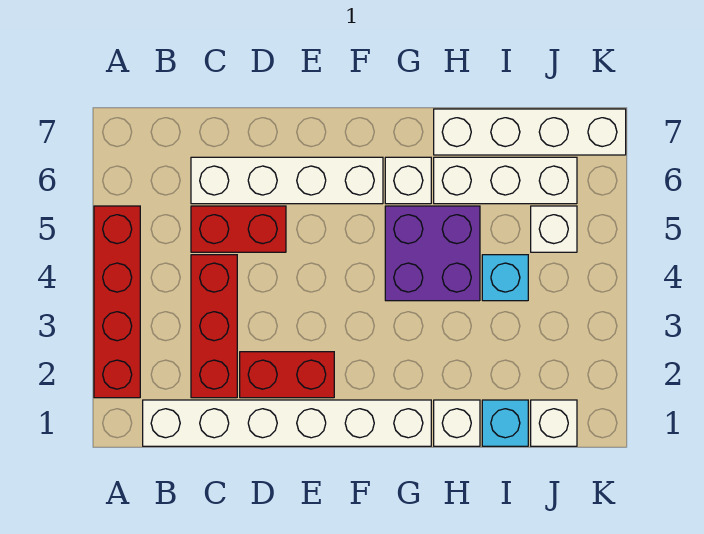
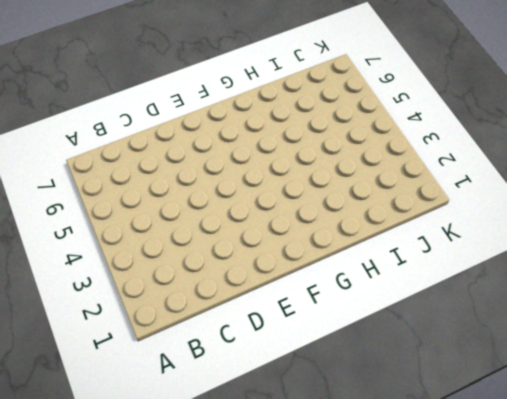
none -> red 1x4 brick [94,206,140,398]
none -> white 1x6 brick [143,400,431,446]
none -> red 1x3 brick [191,255,237,398]

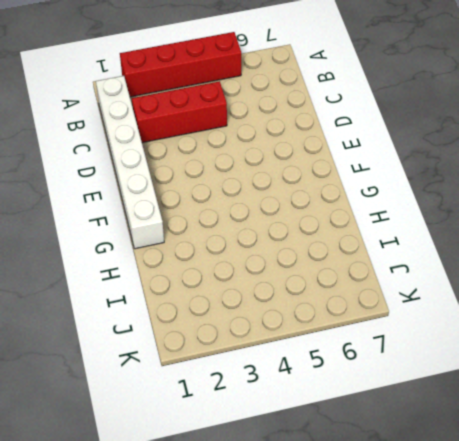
none -> red 1x2 brick [191,206,286,252]
none -> white 1x4 brick [191,157,383,204]
none -> red 1x2 brick [240,352,334,398]

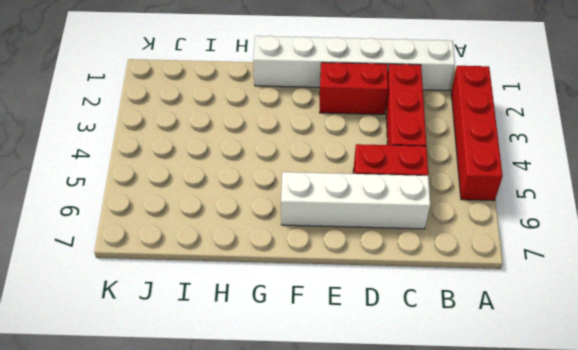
none -> purple 2x2 brick [385,206,480,301]
none -> white 1x1 brick [385,157,431,204]
none -> white 1x1 brick [434,400,480,446]

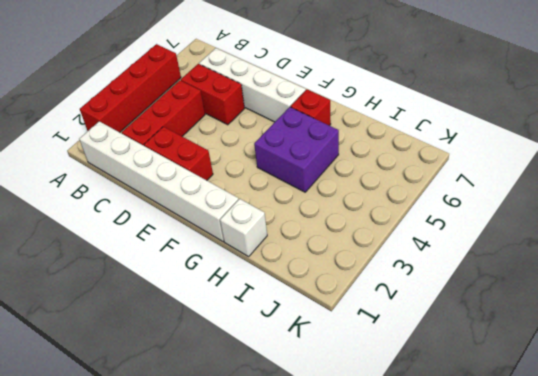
red 1x1 brick [291,90,331,126] -> white 1x1 brick [385,157,431,204]
none -> white 1x3 brick [434,157,577,204]
none -> white 1x4 brick [434,109,626,155]
none -> cyan 1x1 brick [482,400,528,446]

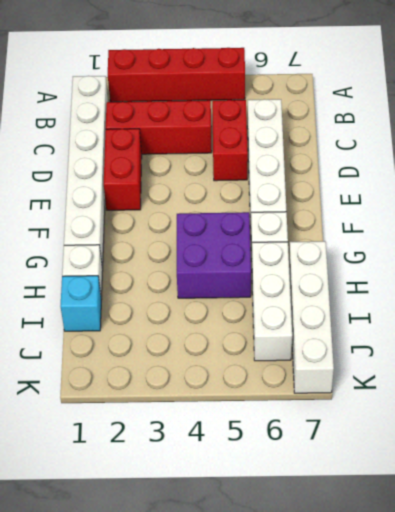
none -> cyan 1x1 brick [482,255,528,301]
none -> white 1x1 brick [531,400,577,446]
none -> white 1x1 brick [531,206,577,252]

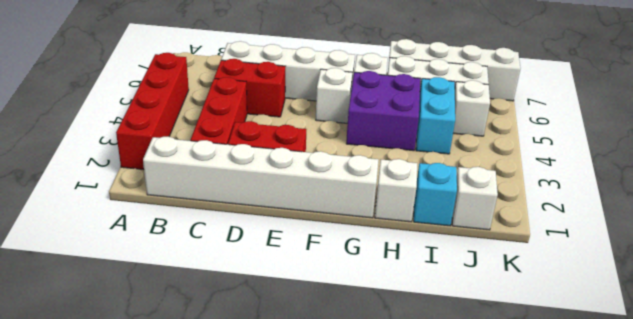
white 1x1 brick [316,68,352,123] -> none
cyan 1x2 brick [416,77,455,154] -> cyan 1x1 brick [482,255,528,301]

